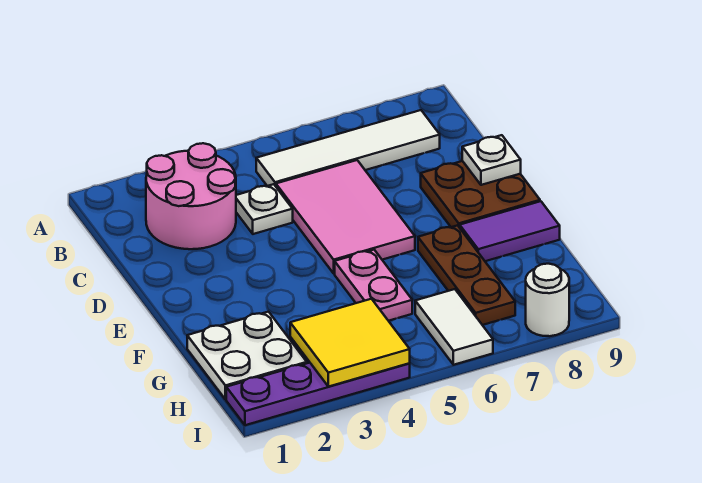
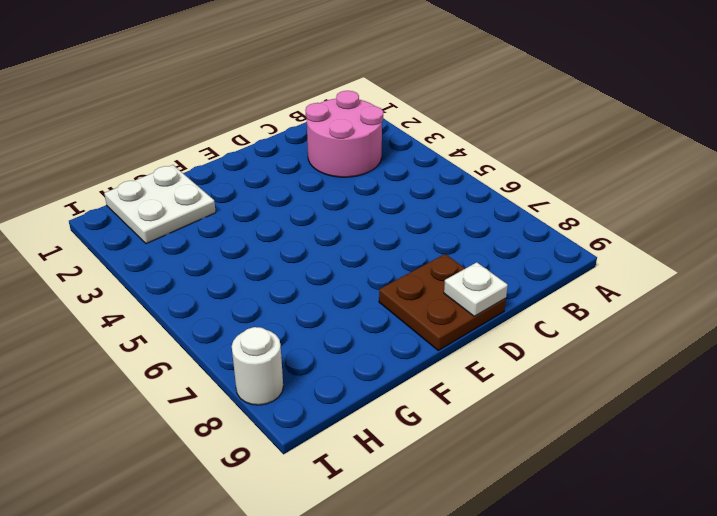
none -> white 1x4 tile [256,110,440,186]
none -> white 1x1 plate [236,184,293,234]
none -> pink 2x3 tile [276,160,415,274]

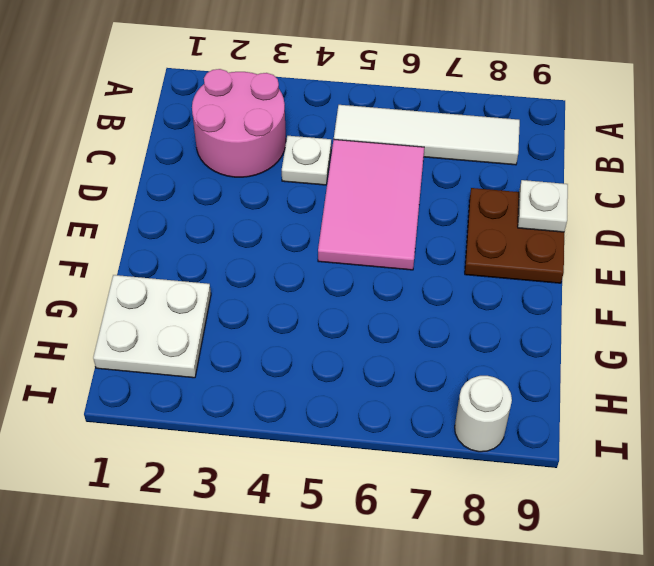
none -> pink 1x2 plate [335,250,412,321]
none -> brown 1x3 plate [418,225,515,325]
none -> purple 1x2 tile [460,201,560,261]

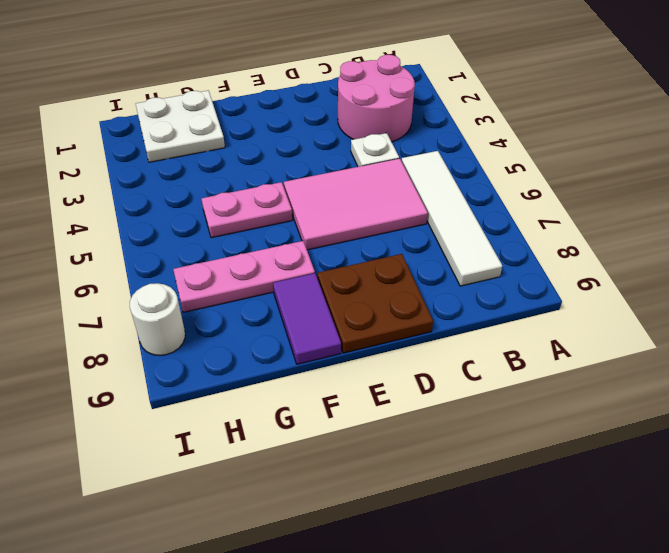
pink 1x3 plate [173,241,315,312] -> brown 1x3 plate [418,225,515,325]
none -> white 1x2 tile [415,289,493,365]
none -> purple 1x4 plate [226,363,410,425]
none -> white 1x1 plate [462,135,521,185]

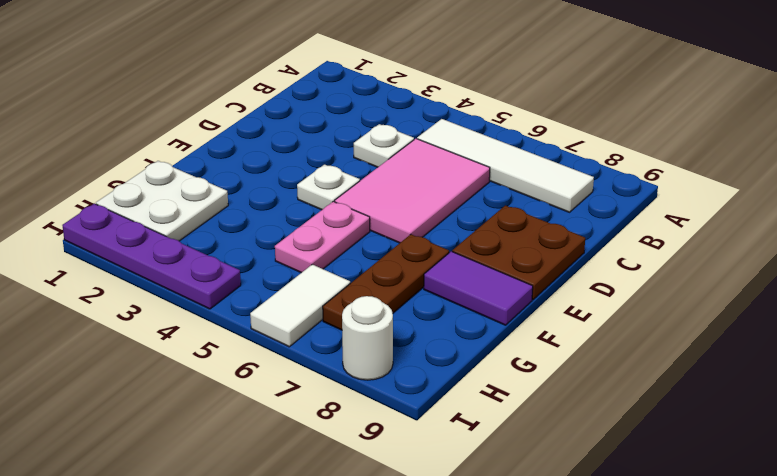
white 1x1 plate [297,165,360,210] -> white 1x1 plate moved to [462,135,521,185]
none -> pink 2x2 round brick [146,143,236,249]
none -> yellow 2x2 tile [290,299,410,387]

